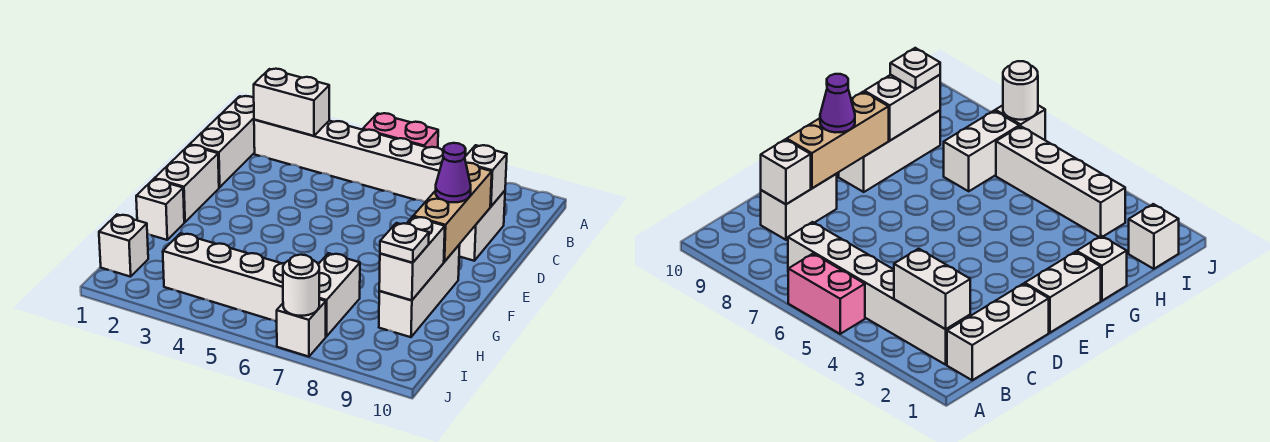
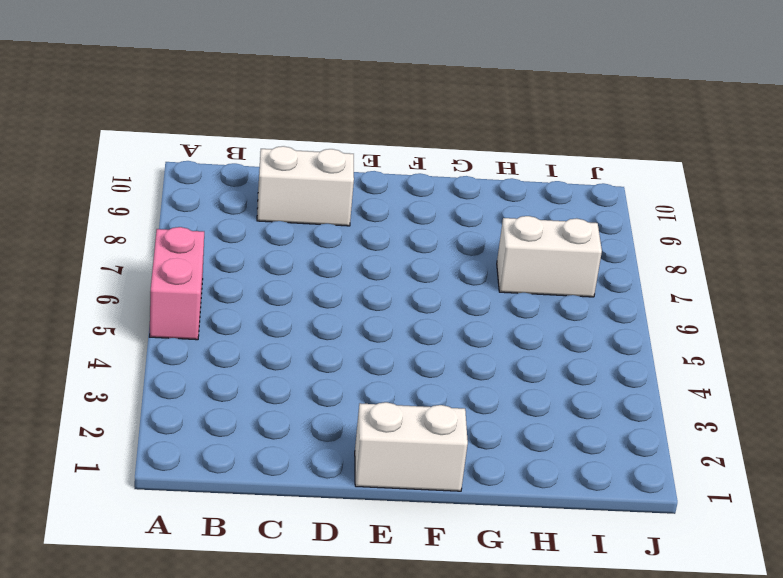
none -> white 1x3 brick [190,96,255,187]
none -> white 1x6 brick [254,120,443,202]
none -> white 1x3 brick [379,245,460,337]

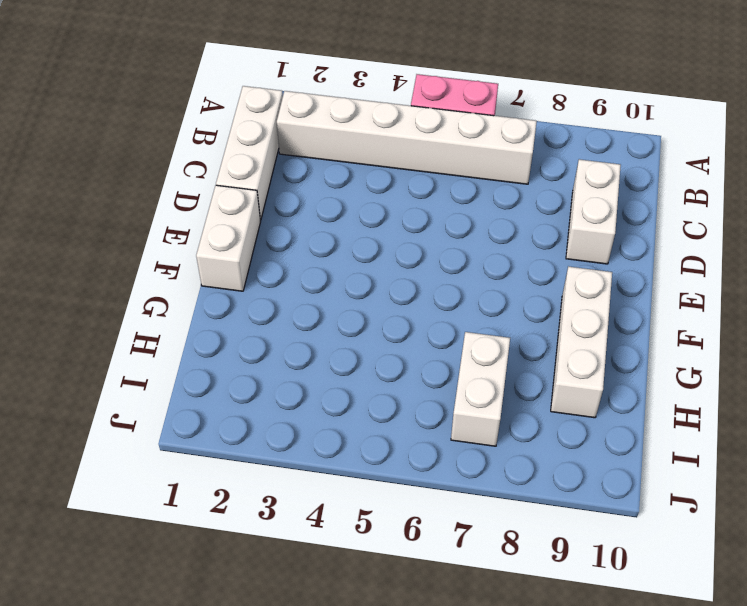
none -> white 1x1 brick [136,179,184,240]
none -> white 1x1 brick [99,215,148,277]
none -> white 1x4 brick [163,233,285,321]

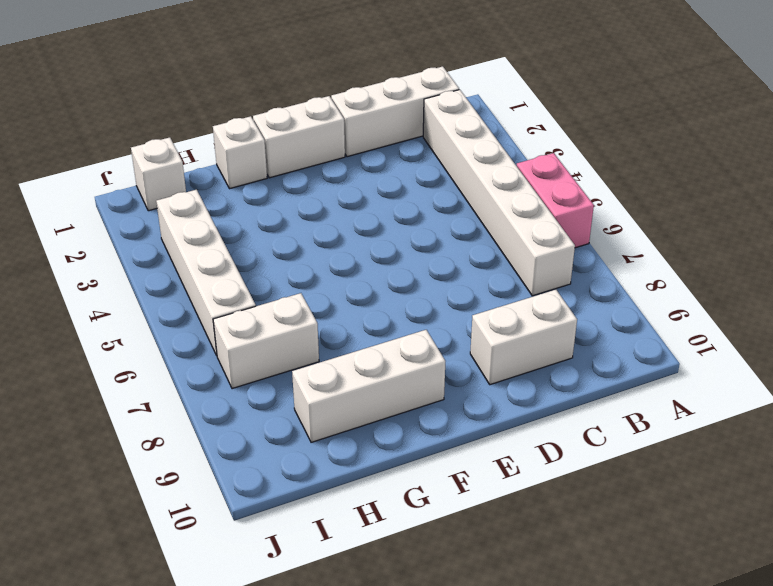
none -> white 1x1 brick [276,299,326,357]
none -> white 1x2 brick [254,69,329,136]
none -> white 1x1 brick [465,145,507,206]

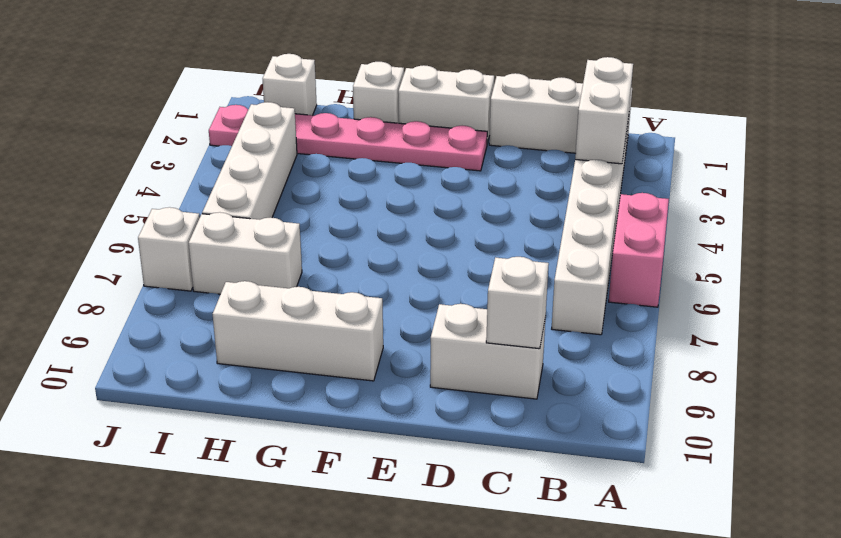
pink 1x6 plate [209,105,487,171] -> none
none -> tan 1x3 brick [413,163,492,262]
none -> white 1x2 brick [379,217,445,300]
none -> white 1x1 round brick [283,255,319,316]

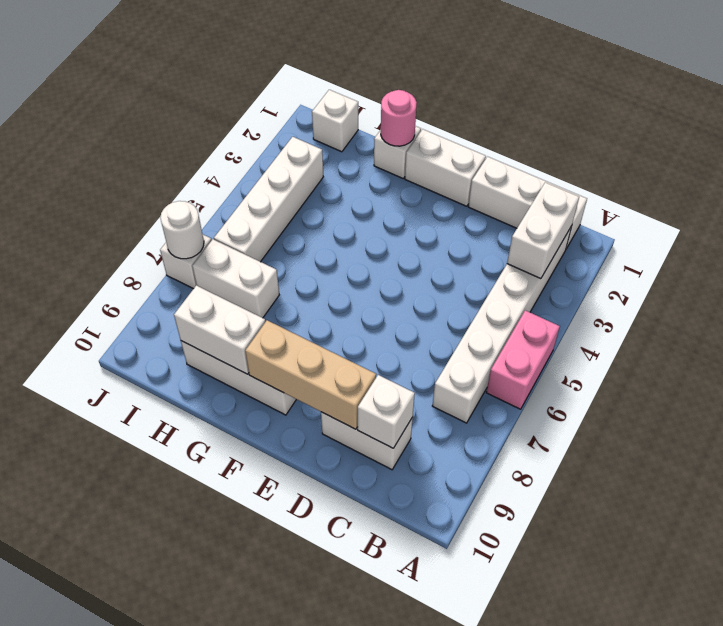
pink 1x1 round brick [381,90,417,146] -> none
none -> purple 1x1 cone [435,143,471,202]
none -> white 1x1 plate [380,223,429,263]

